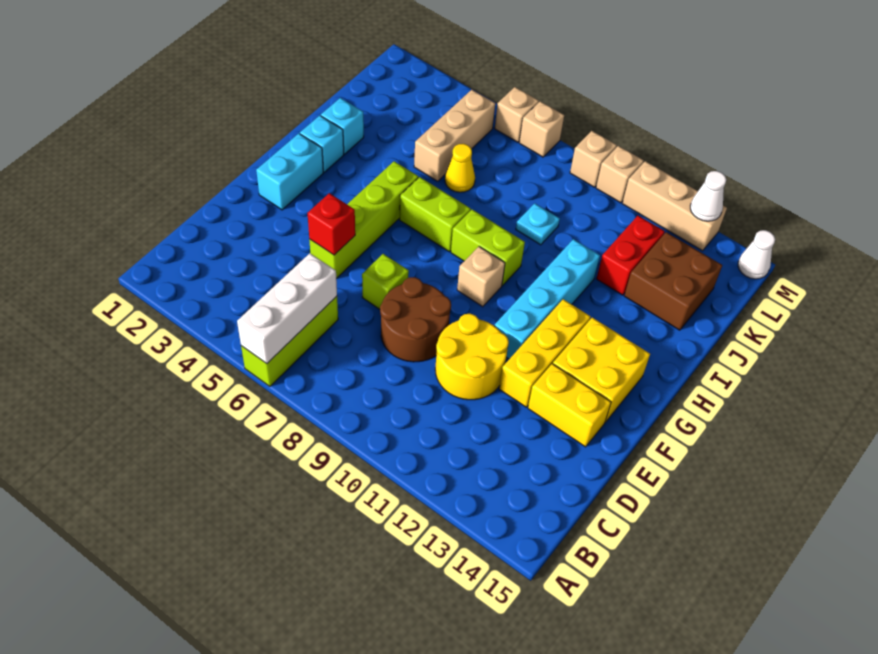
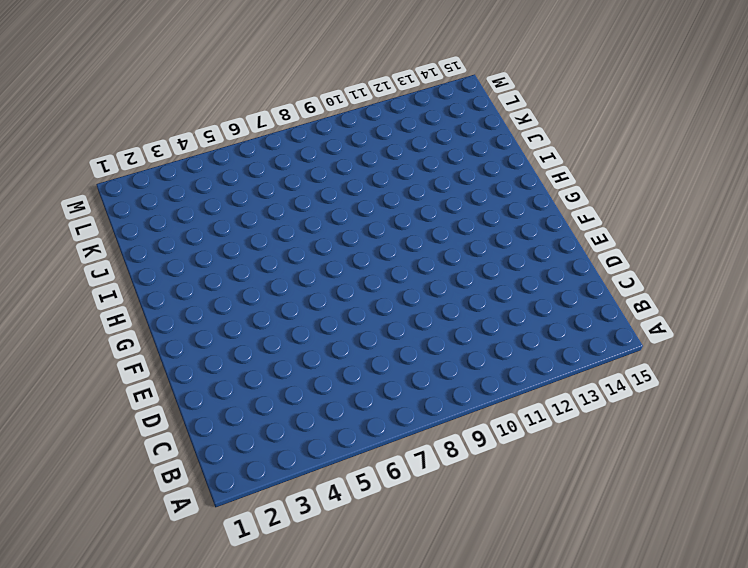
none -> lime 1x3 brick [241,296,338,386]
none -> brown 2x2 round brick [380,277,451,362]
none -> yellow 2x2 round brick [435,314,509,400]

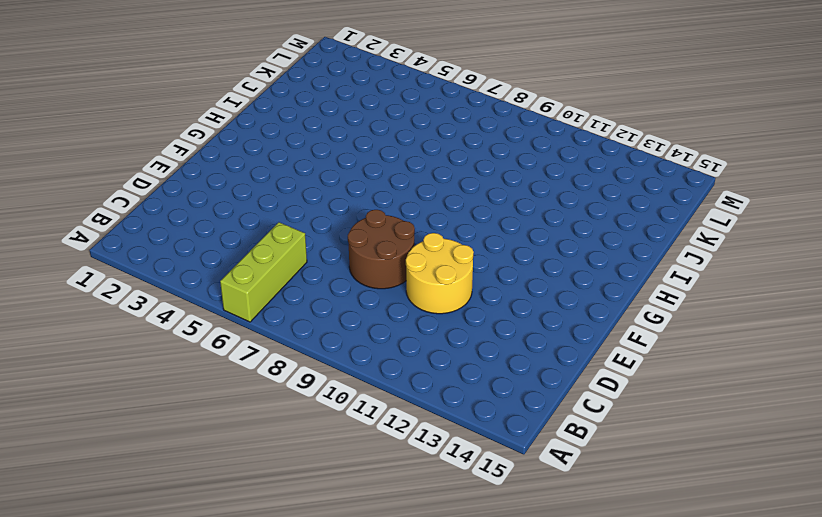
none -> lime 1x4 brick [309,161,418,279]
none -> lime 1x1 brick [362,254,409,309]
none -> yellow 1x3 brick [499,299,591,407]

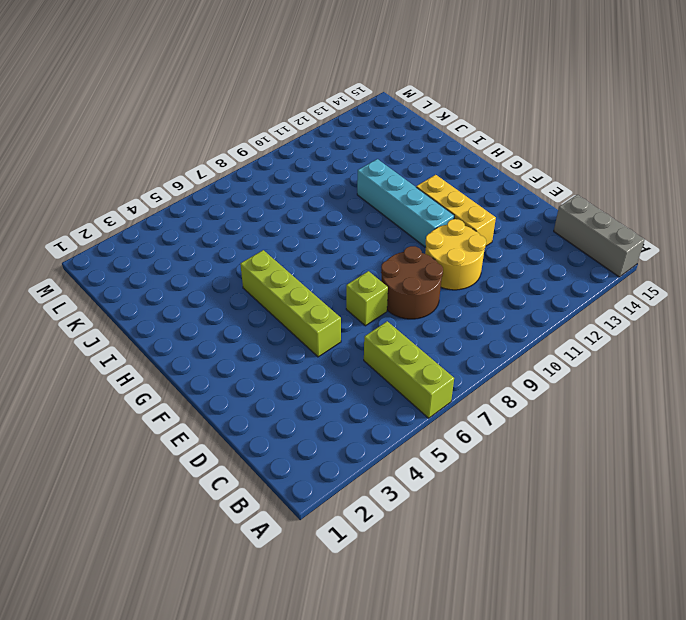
grey 1x3 brick [554,195,645,277] -> none
none -> yellow 1x2 brick [528,364,611,447]
none -> cyan 1x2 brick [256,133,323,210]
none -> yellow 2x2 brick [553,317,650,422]

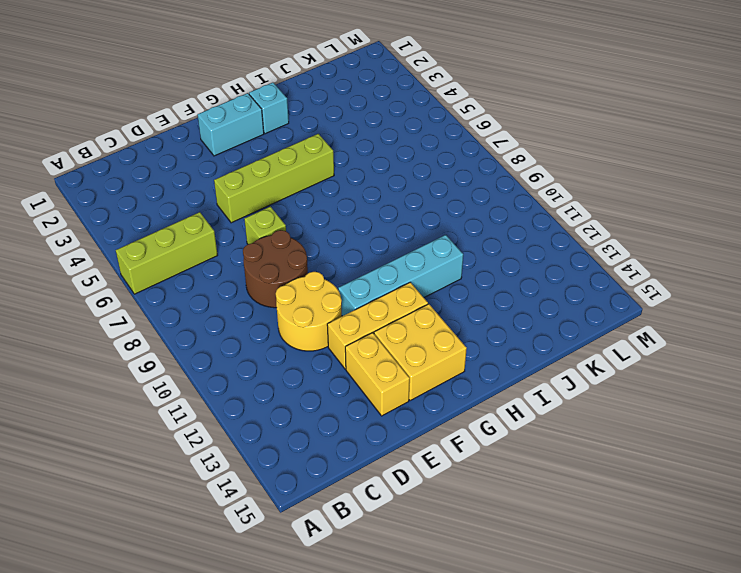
none -> tan 1x1 brick [457,247,505,307]
none -> lime 1x2 brick [399,177,471,252]
none -> lime 1x2 brick [451,209,525,285]

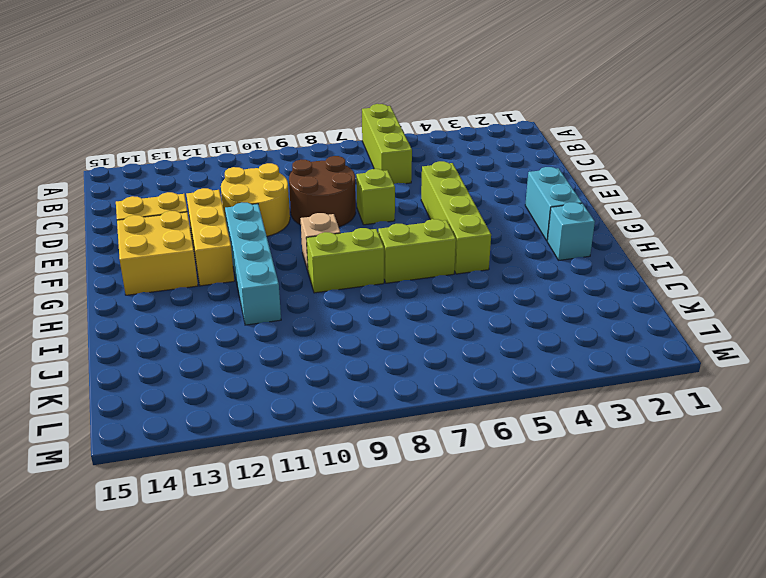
none -> cyan 1x1 brick [321,98,364,154]
none -> tan 1x3 brick [414,90,495,181]
none -> yellow 1x1 cone [445,144,475,192]

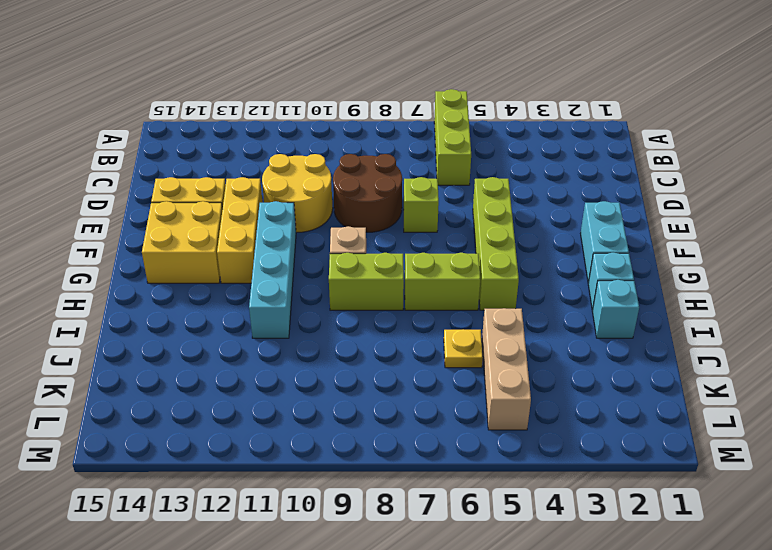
yellow 1x1 plate [444,329,483,368] -> yellow 1x1 cone [445,144,475,192]
none -> cyan 1x1 plate [516,203,560,245]
none -> red 1x2 brick [596,216,664,295]
none -> brown 2x2 brick [624,232,722,330]

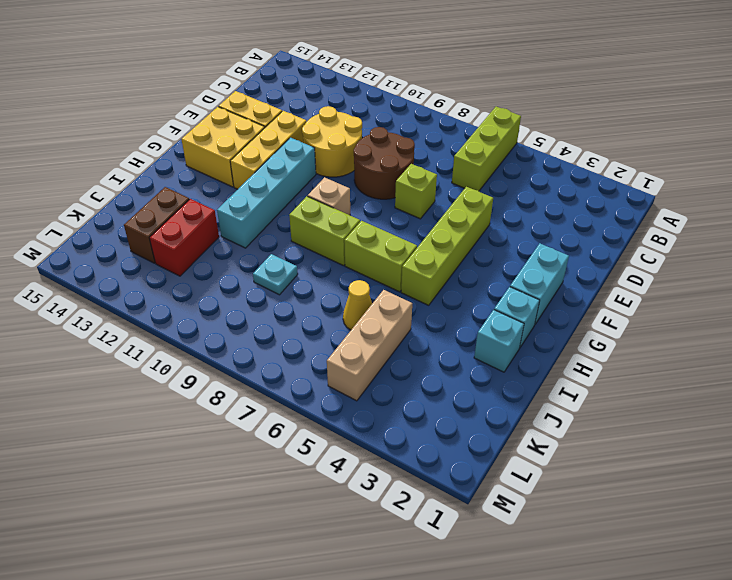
brown 1x2 brick [124,187,189,263] -> brown 2x2 brick [624,232,722,330]
none -> tan 1x1 brick [495,87,539,142]
none -> tan 1x1 brick [519,101,564,157]
none -> tan 1x1 brick [570,131,617,187]

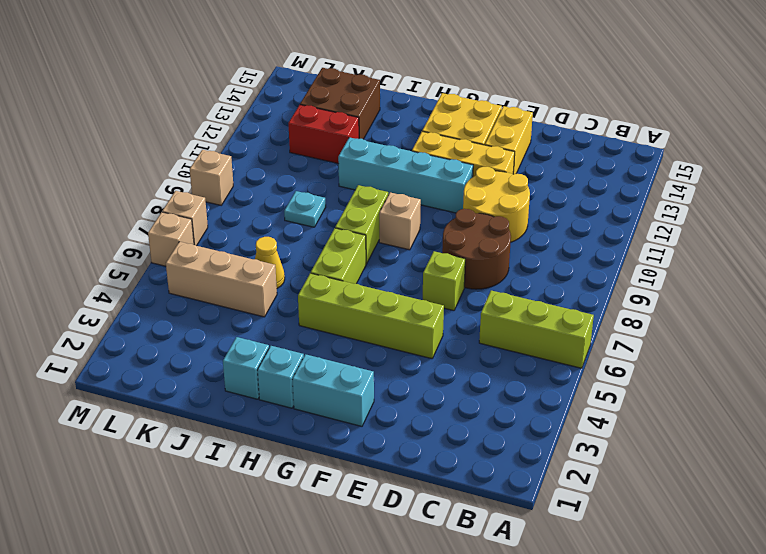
none -> tan 1x1 brick [596,146,644,203]
none -> tan 1x3 brick [622,161,727,251]
none -> white 1x1 cone [738,230,775,279]

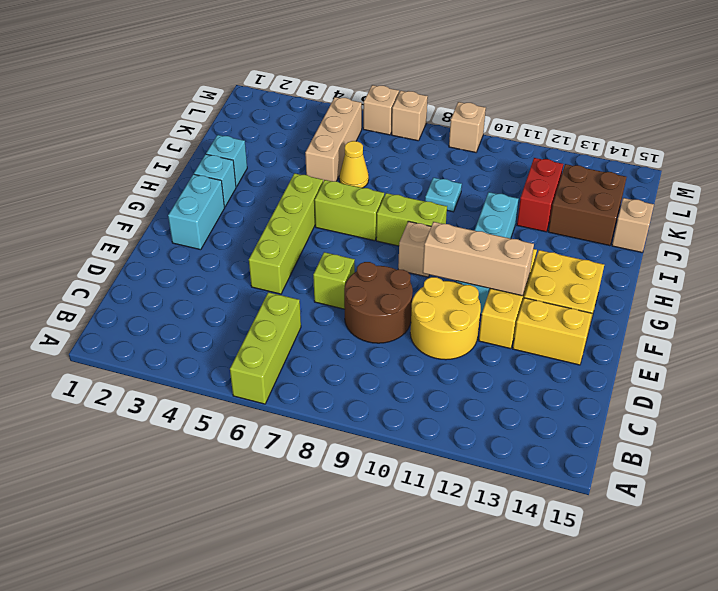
tan 1x3 brick [423,222,534,296] -> tan 1x3 brick moved to [622,161,727,251]
tan 1x1 brick [612,198,654,252] -> tan 1x1 brick moved to [596,146,644,203]
none -> white 1x1 cone [738,230,775,279]
none -> white 1x3 brick [237,253,337,364]
none -> red 1x1 brick [308,193,355,255]

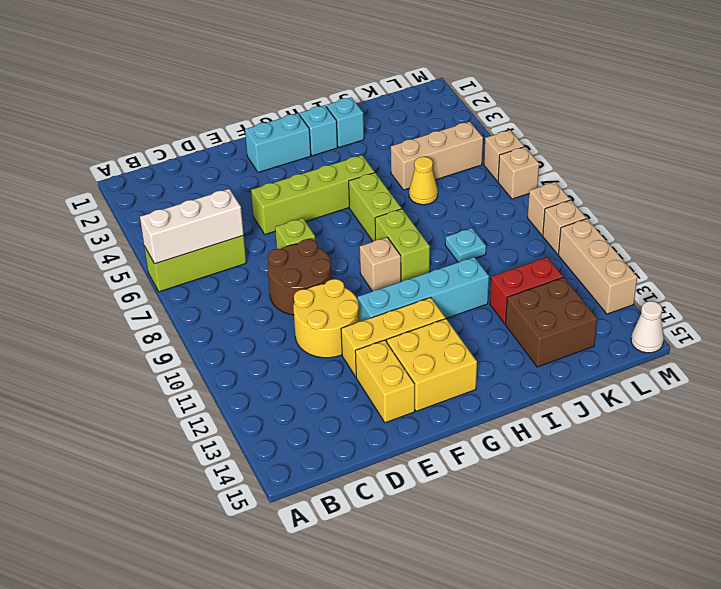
none -> red 1x1 brick [308,193,355,255]
none -> white 1x1 cone [690,171,726,221]

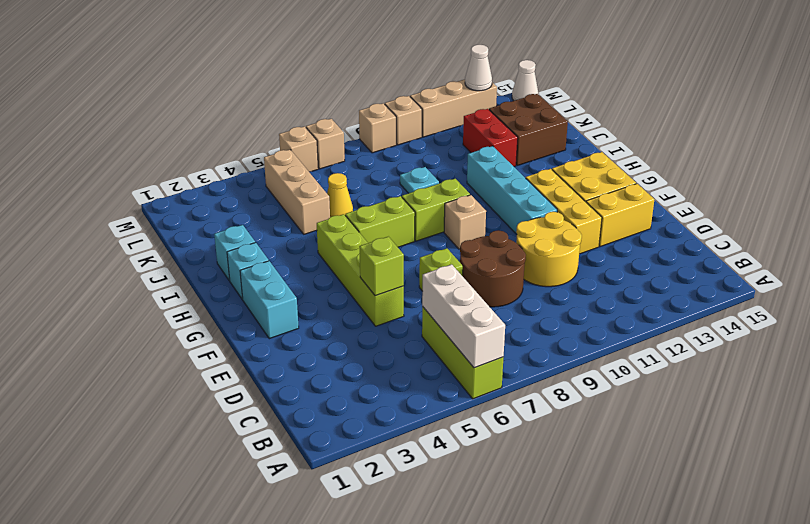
lime 1x1 brick [359,237,404,296] -> red 1x1 brick [308,193,355,255]

